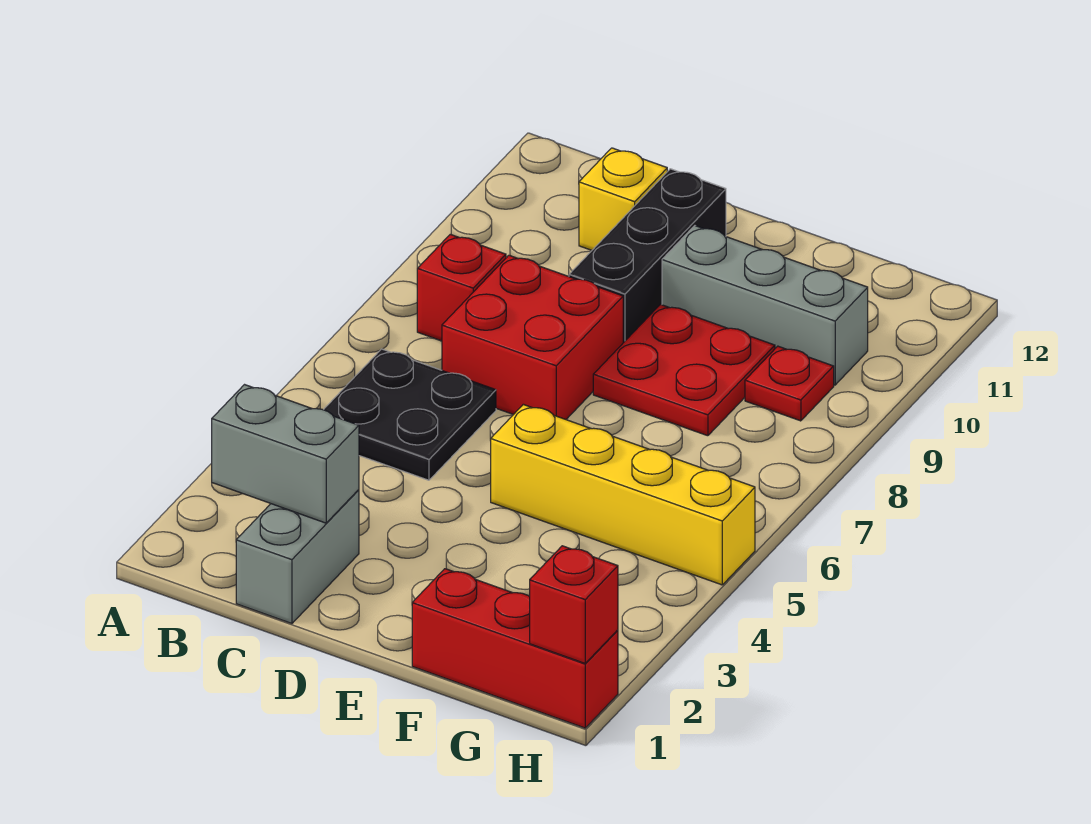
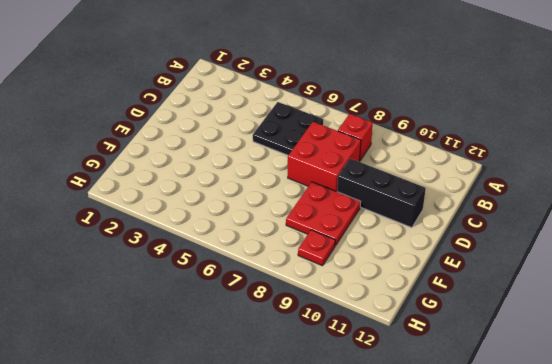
none -> grey 1x2 brick [236,490,359,624]
none -> yellow 1x1 brick [579,148,667,250]
none -> yellow 1x4 brick [491,404,755,585]

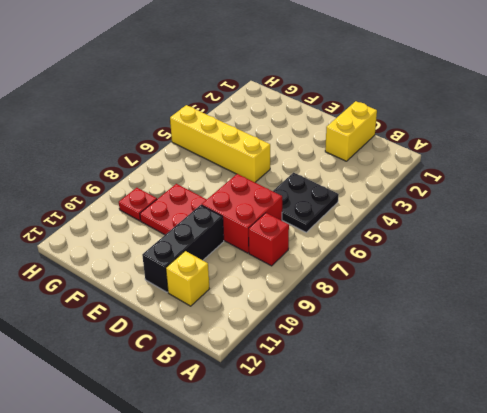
yellow 1x2 brick [325,101,377,161] -> grey 1x2 brick [236,490,359,624]
none -> grey 1x3 brick [662,226,868,385]
none -> red 1x3 brick [412,569,618,728]
none -> grey 1x2 brick [212,385,359,523]

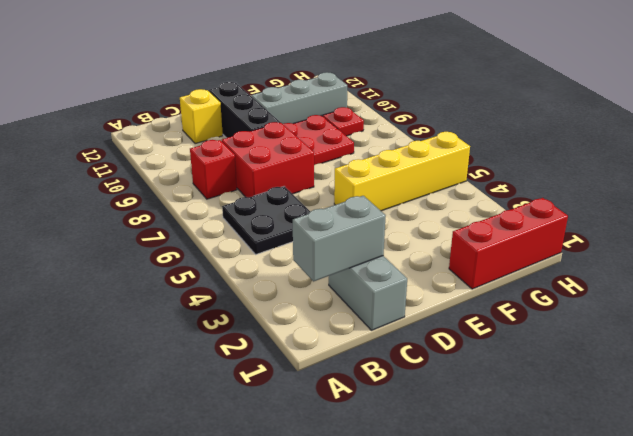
none -> red 1x1 brick [530,546,618,664]

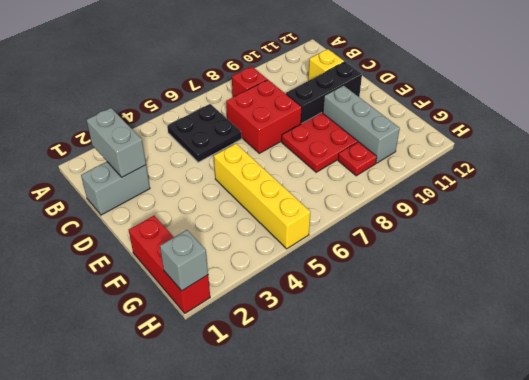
grey 1x1 brick [160,230,208,291] -> red 1x1 brick [530,546,618,664]

